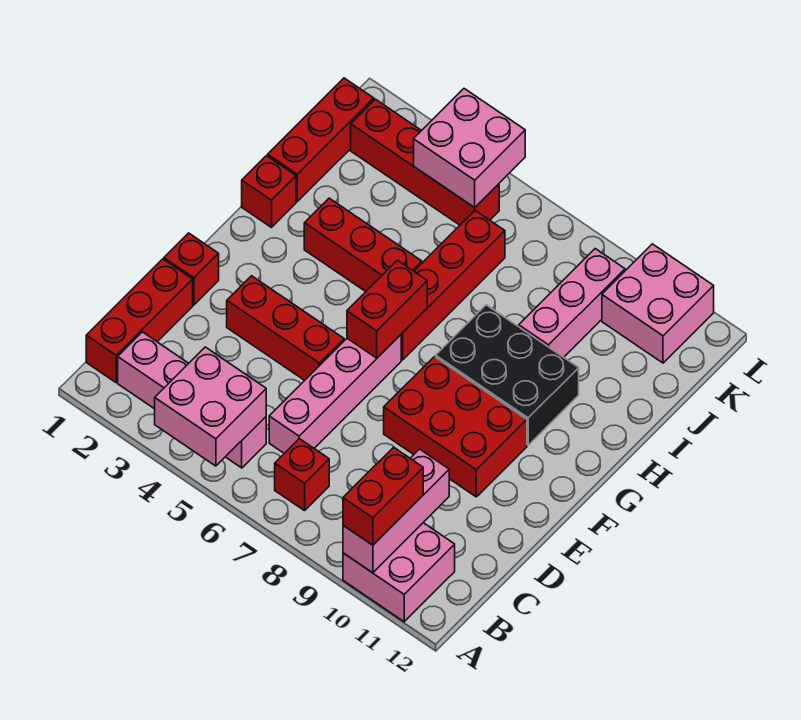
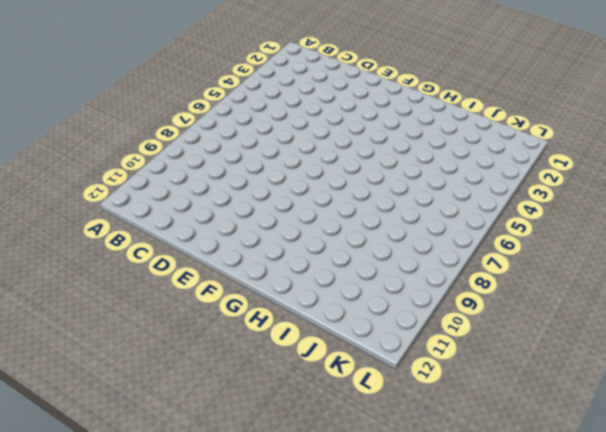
none -> pink 2x2 brick [343,523,455,622]
none -> red 1x3 brick [86,259,193,382]
none -> pink 1x4 brick [118,332,266,468]

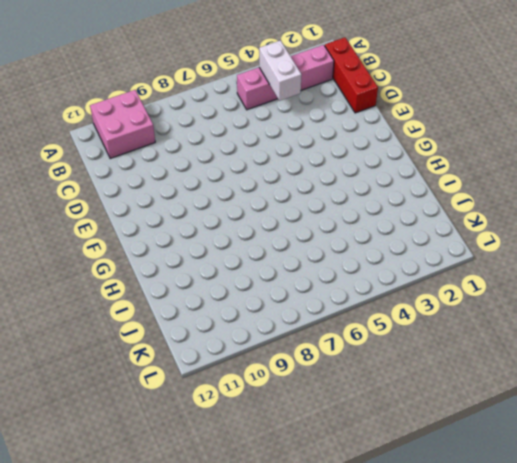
white 1x2 brick [259,40,302,101] -> pink 2x2 brick [155,347,266,466]
none -> red 1x1 brick [275,439,329,511]
none -> pink 1x4 brick [269,335,401,453]
none -> red 1x1 brick [164,233,219,305]

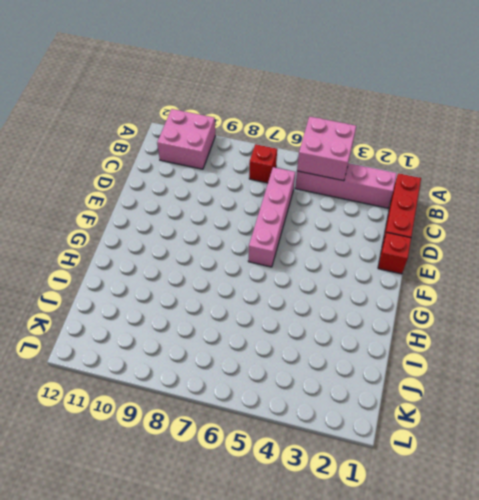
none -> red 1x3 brick [227,276,344,380]
none -> red 2x3 brick [384,357,527,497]
none -> red 1x4 brick [401,211,505,360]

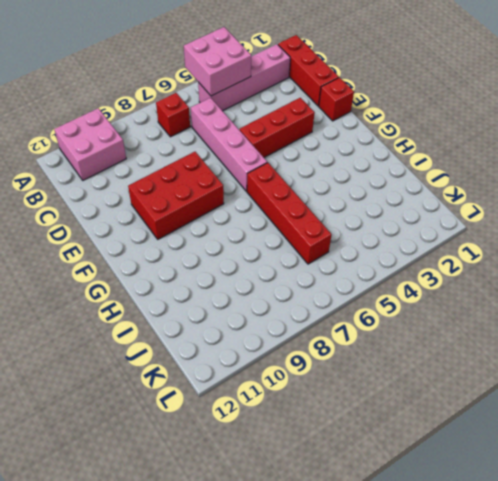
none -> black 2x3 brick [436,305,579,445]
none -> red 1x1 brick [242,156,296,227]
none -> red 1x3 brick [304,198,422,292]

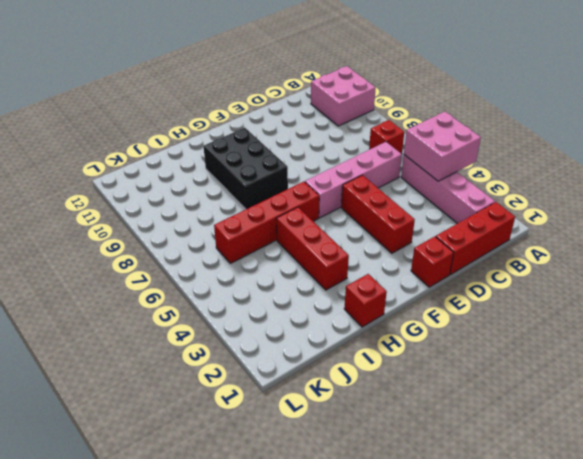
none -> red 2x3 brick [384,357,527,497]
none -> red 1x3 brick [268,78,374,201]
none -> pink 1x3 brick [519,249,625,357]

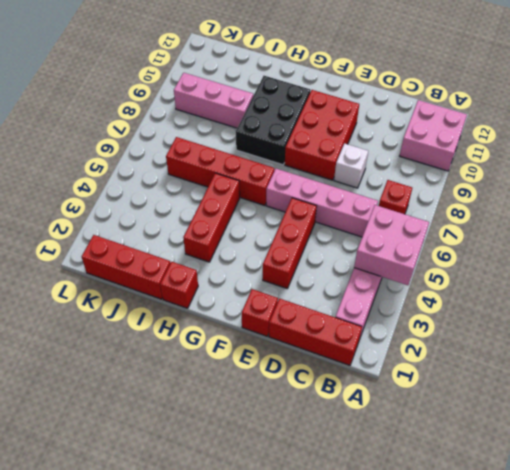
white 1x1 brick [334,143,368,188] -> none
none -> red 1x4 brick [351,99,499,225]
none -> pink 2x2 brick [602,244,714,363]
none -> pink 1x3 brick [343,449,449,573]

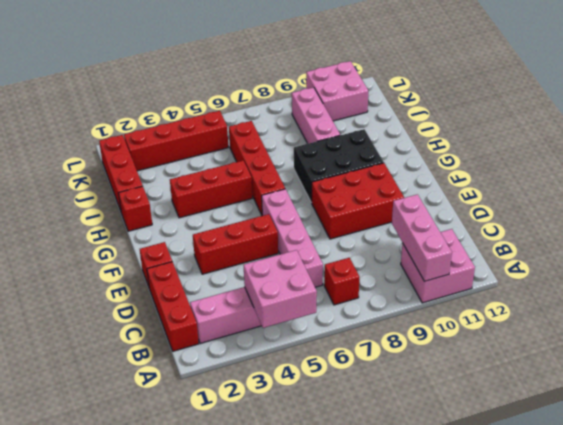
none -> red 1x2 brick [347,260,427,358]
none -> pink 2x2 brick [414,89,525,208]
none -> red 1x2 brick [343,447,423,545]

